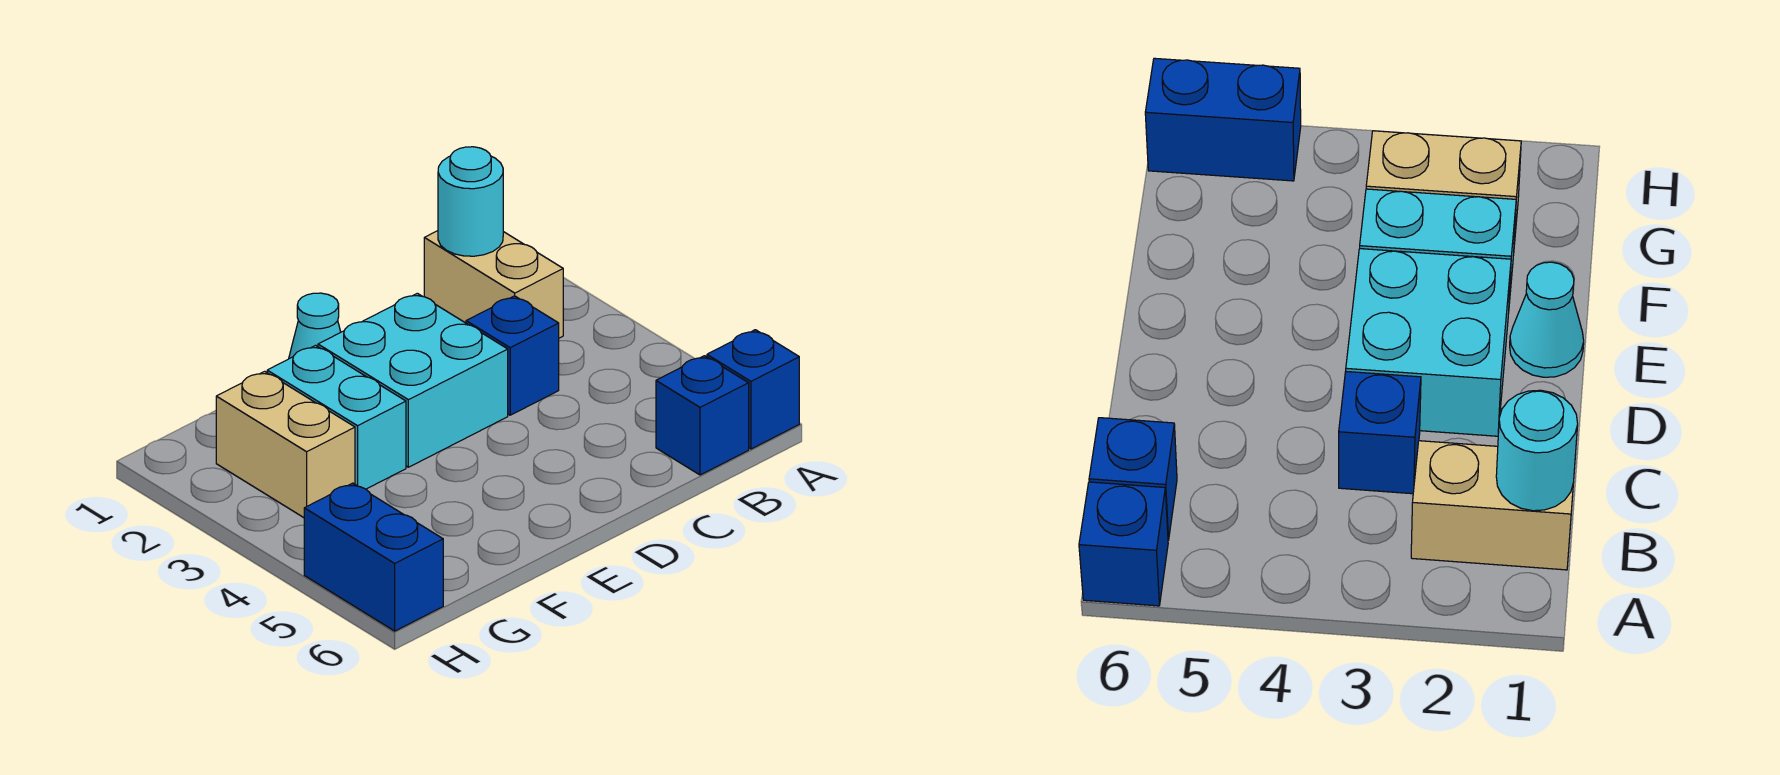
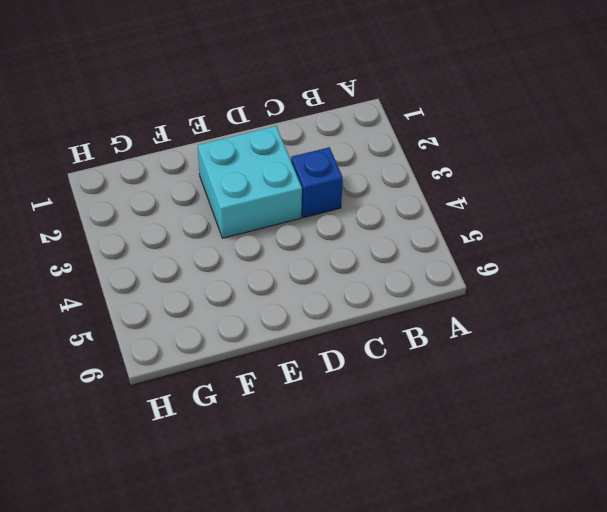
none -> blue 1x1 brick [707,330,799,449]
none -> tan 1x2 brick [424,231,563,338]

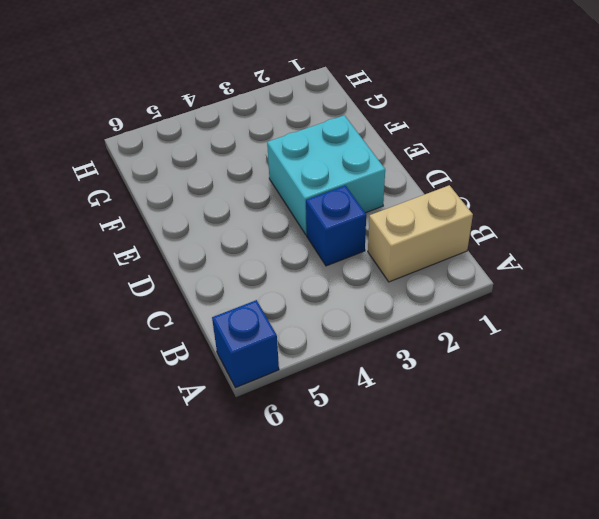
none -> blue 1x1 brick [656,356,749,475]
none -> cyan 1x1 cone [289,293,341,359]

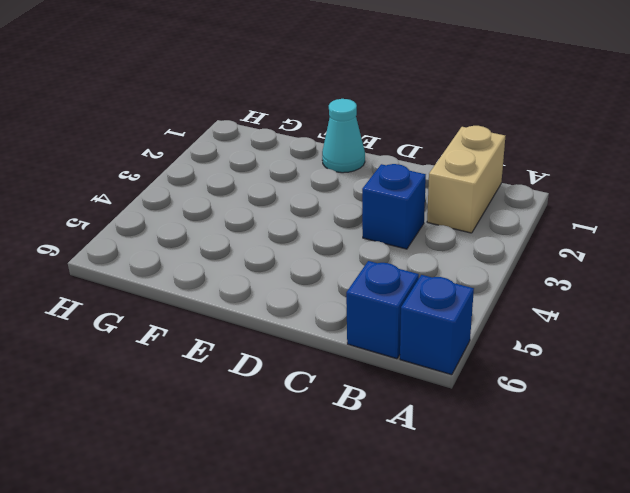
none -> cyan 2x2 brick [318,293,508,467]
none -> cyan 1x2 brick [267,345,406,489]

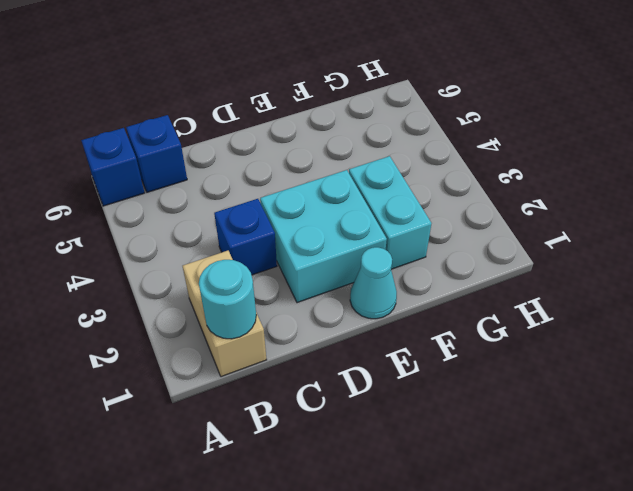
none -> tan 1x2 brick [216,371,355,518]
none -> blue 1x2 brick [304,483,443,631]

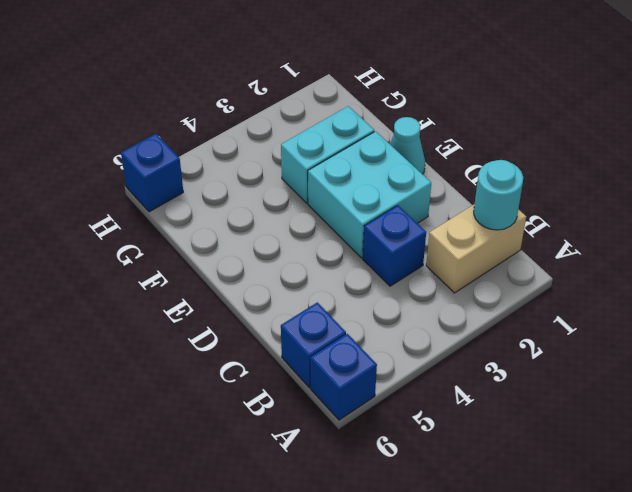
blue 1x1 brick [121,134,183,212] -> blue 1x2 brick [304,483,443,631]
none -> tan 1x2 brick [216,371,355,518]

